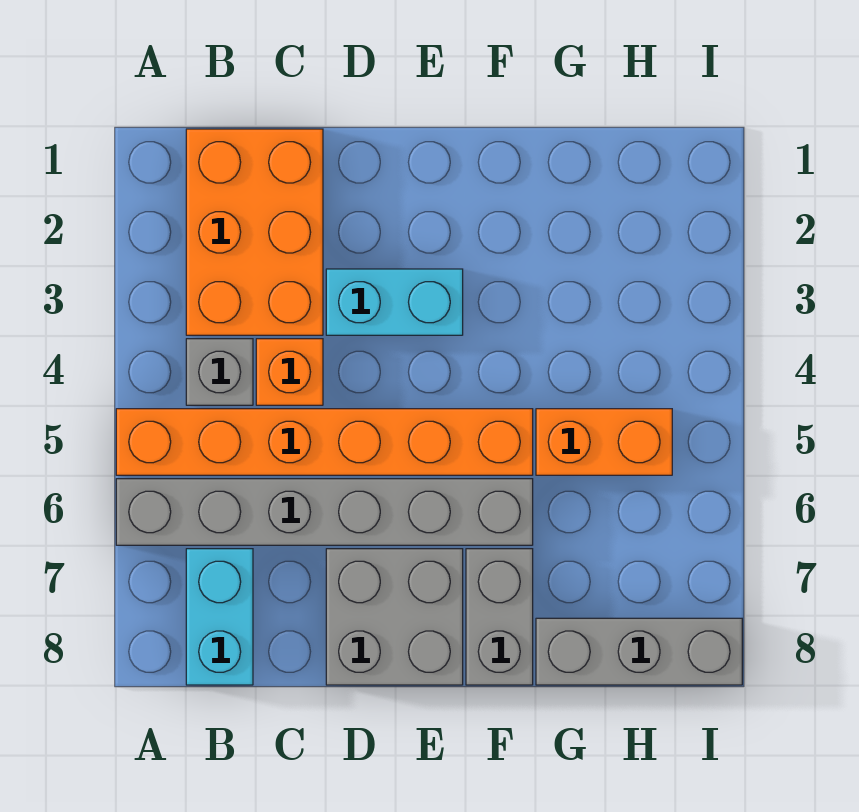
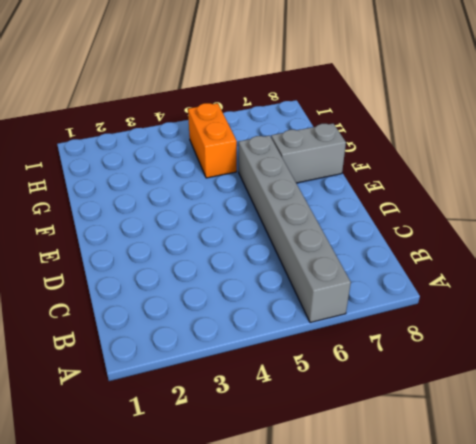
none -> orange 1x6 brick [116,409,533,475]
none -> orange 2x3 brick [186,129,323,335]

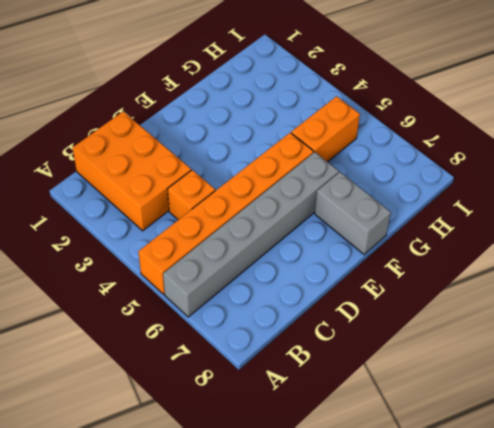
none -> grey 1x1 brick [186,339,253,405]
none -> cyan 1x2 brick [186,549,253,685]

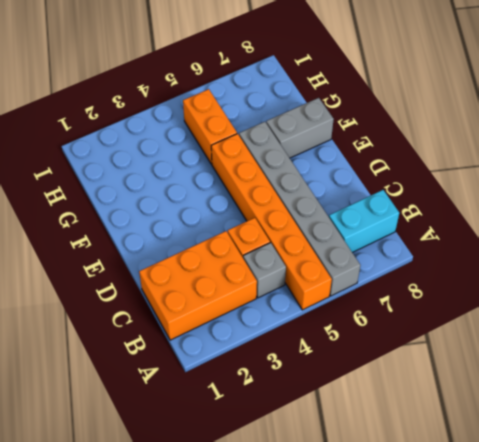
none -> cyan 1x2 brick [326,269,463,335]
none -> grey 2x2 brick [326,549,463,685]

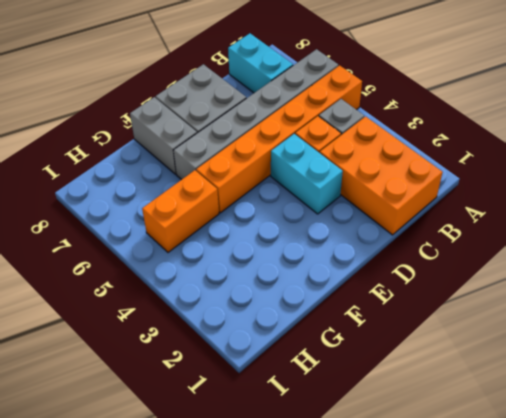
cyan 1x2 brick [271,134,343,214] -> cyan 1x2 brick turned to [326,269,463,335]
none -> grey 1x3 brick [536,618,742,685]

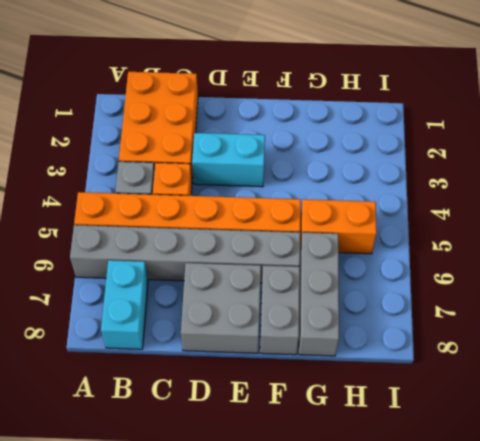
grey 1x3 brick [299,233,339,356] -> grey 1x3 brick turned to [536,618,742,685]

